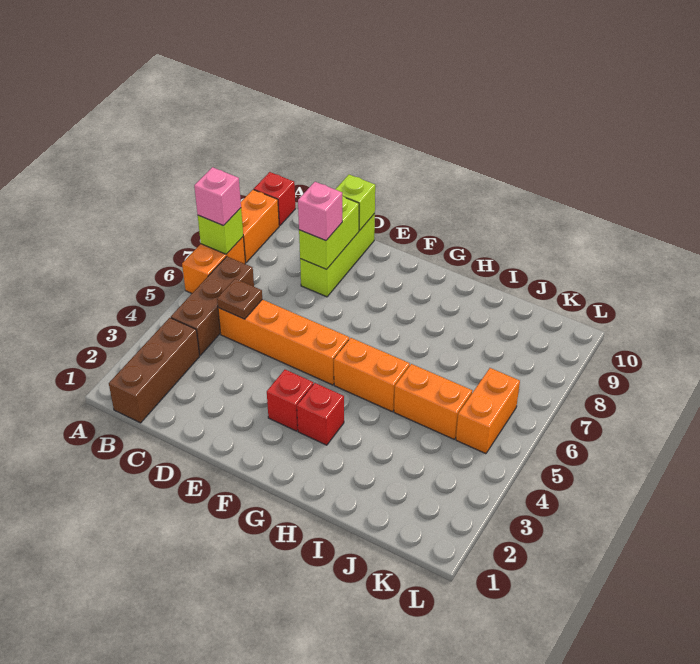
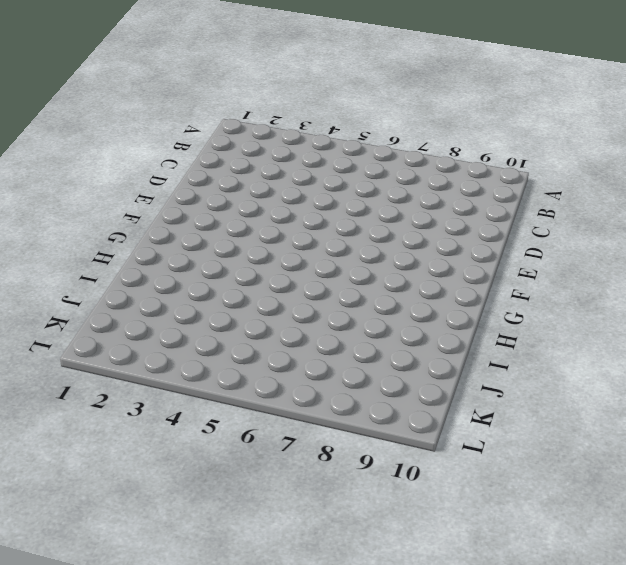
none -> orange 1x2 brick [182,237,245,293]
none -> orange 1x2 brick [241,190,279,262]
none -> red 1x1 brick [254,172,295,226]

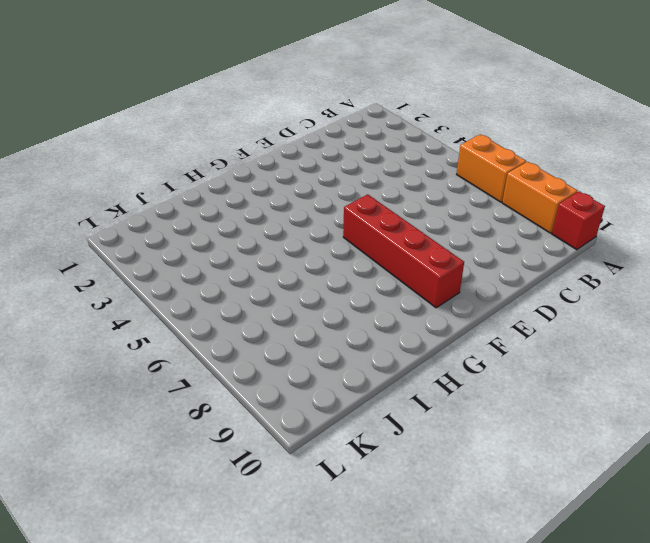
red 1x4 brick [343,194,464,308] -> none
none -> brown 1x3 brick [109,318,200,423]
none -> brown 1x3 brick [171,256,254,355]
none -> orange 1x4 brick [218,300,349,385]

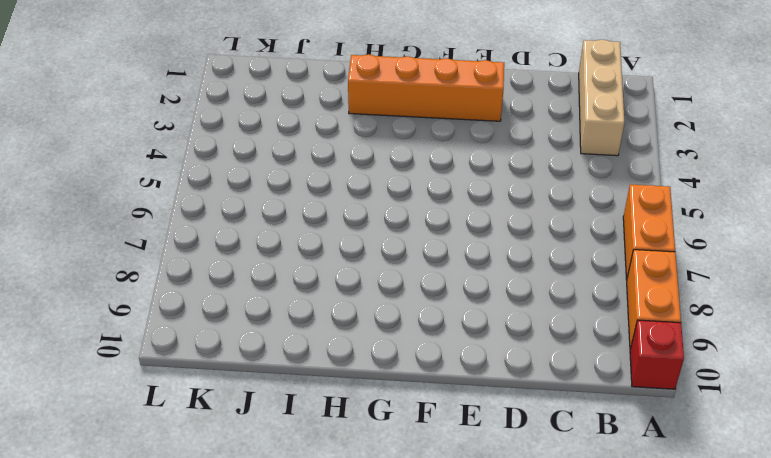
tan 1x3 brick [579,40,625,156] -> brown 1x3 brick [109,318,200,423]
orange 1x4 brick [348,54,504,121] -> orange 1x4 brick moved to [218,300,349,385]
none -> brown 1x3 brick [171,256,254,355]
none -> lime 1x3 brick [300,214,375,297]
none -> red 1x1 brick [267,370,313,431]

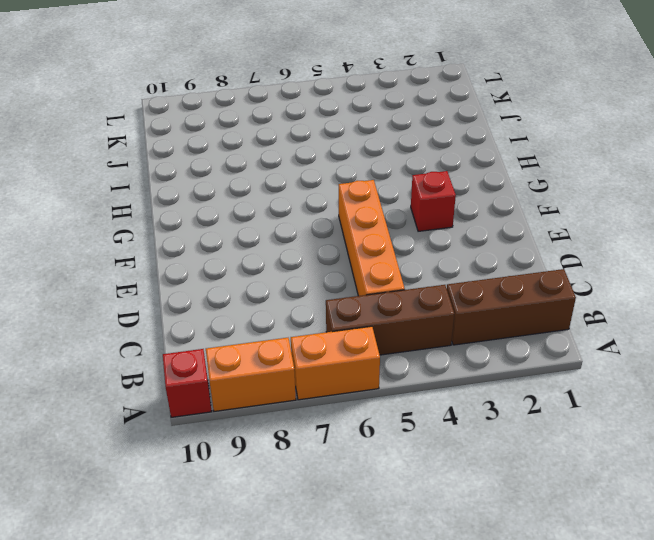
none -> lime 1x3 brick [300,214,375,297]
none -> red 1x1 brick [297,383,344,445]
none -> orange 1x2 brick [334,338,410,412]

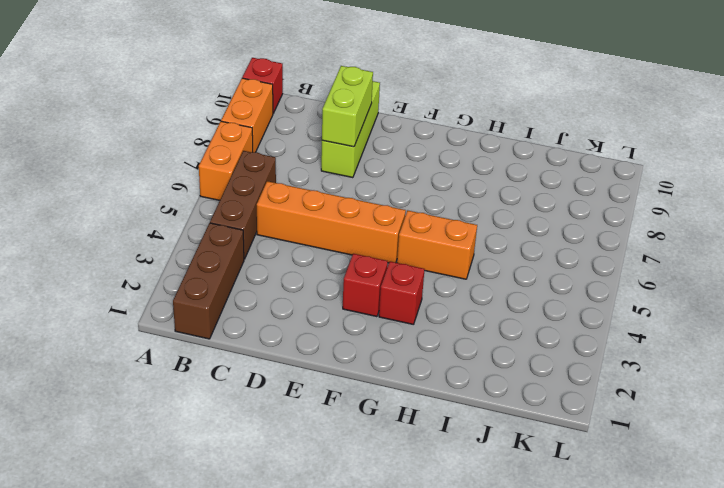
none -> orange 1x2 brick [394,364,472,439]
none -> orange 1x2 brick [456,368,520,454]
none -> lime 1x1 brick [198,208,243,254]

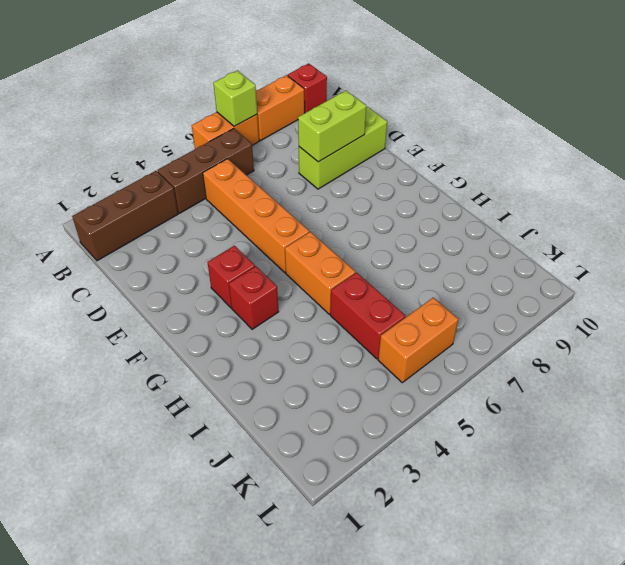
red 1x2 brick [330,273,405,359] -> orange 1x2 brick [394,364,472,439]
none -> brown 1x1 plate [217,279,262,319]
none -> lime 1x1 brick [335,175,375,231]
none -> pink 1x1 brick [194,167,241,226]

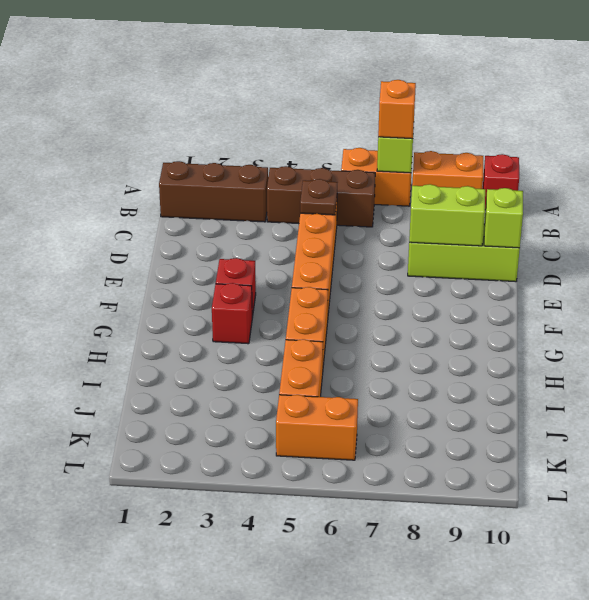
orange 1x1 brick [378,80,416,139] -> pink 1x1 brick [194,167,241,226]
none -> pink 1x1 brick [298,182,342,241]

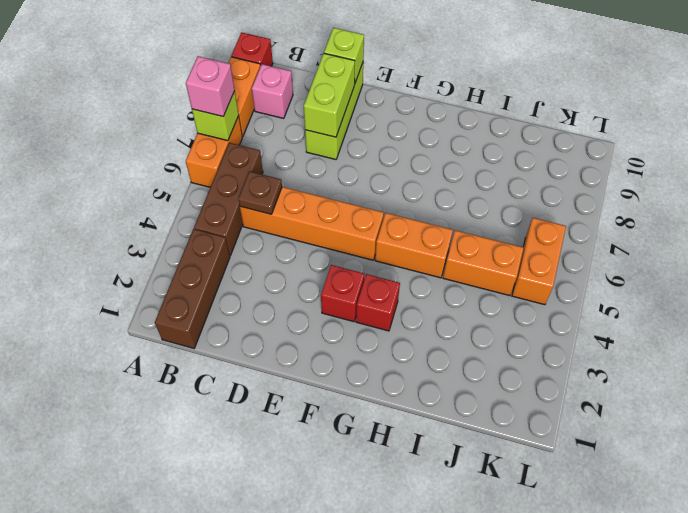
pink 1x1 brick [252,64,293,118] -> pink 1x1 brick moved to [298,182,342,241]

